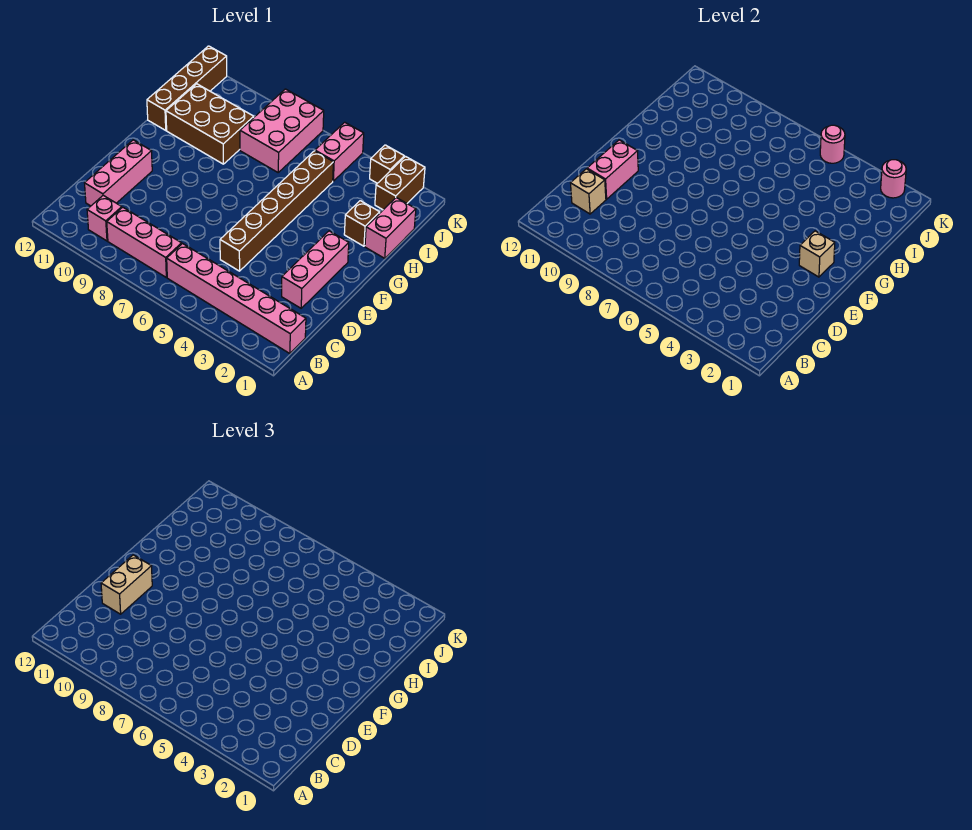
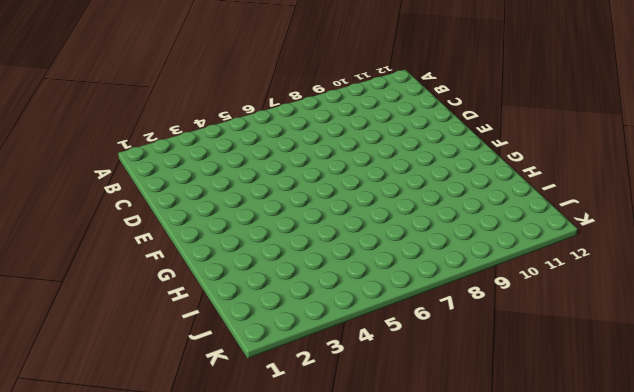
none -> pink 1x6 brick [167,244,306,354]
none -> pink 1x3 brick [107,207,182,277]
none -> pink 1x1 brick [87,195,122,241]

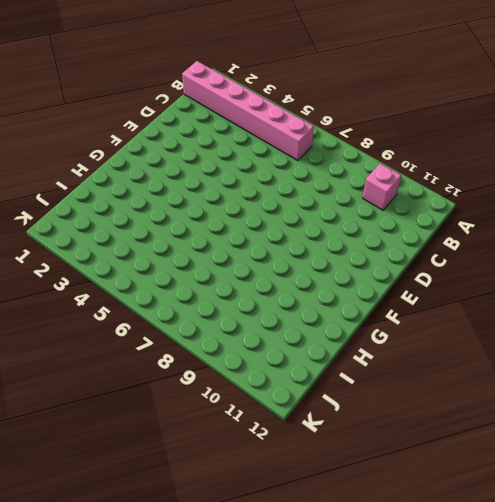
none -> pink 1x3 brick [107,207,182,277]
none -> pink 1x3 brick [85,140,152,206]
none -> pink 1x3 brick [282,231,349,308]

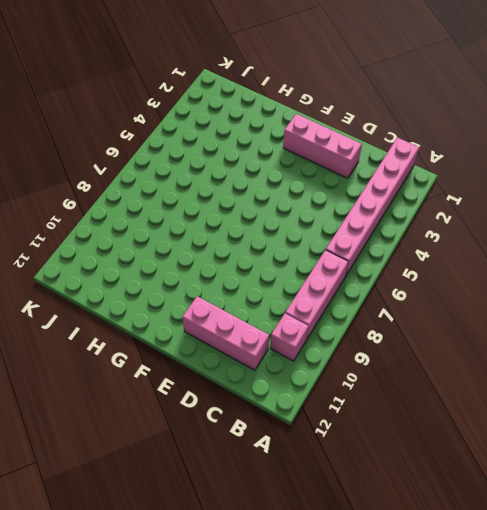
none -> brown 1x6 brick [220,151,333,271]
none -> pink 1x2 brick [365,198,416,258]
none -> brown 1x1 brick [344,201,380,246]

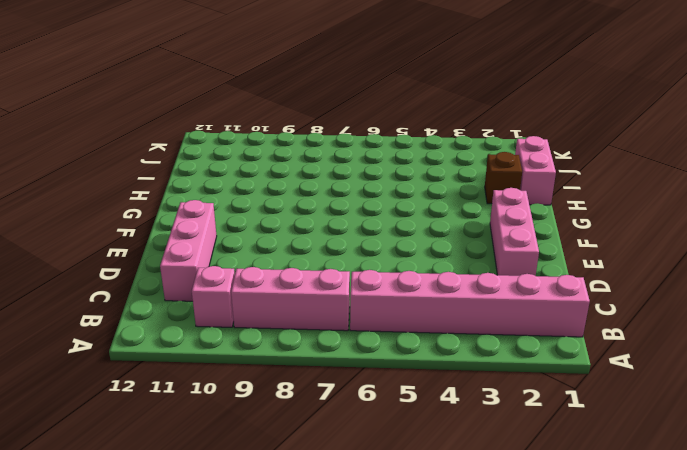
none -> brown 1x6 brick [220,151,333,271]
none -> brown 2x3 brick [166,84,254,164]
none -> brown 1x4 brick [147,46,227,130]

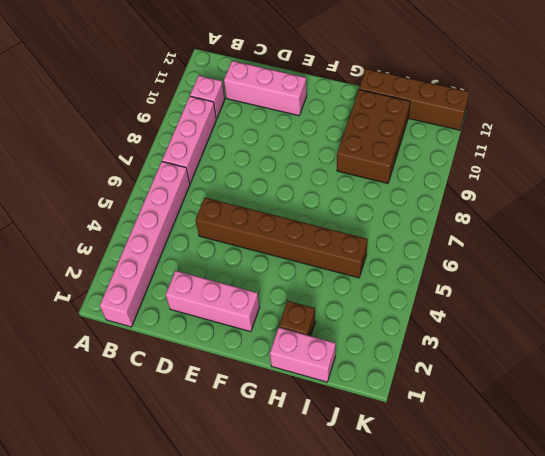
none -> pink 2x3 brick [240,89,324,172]
none -> brown 1x2 brick [375,157,425,210]
none -> pink 1x2 brick [315,122,364,181]

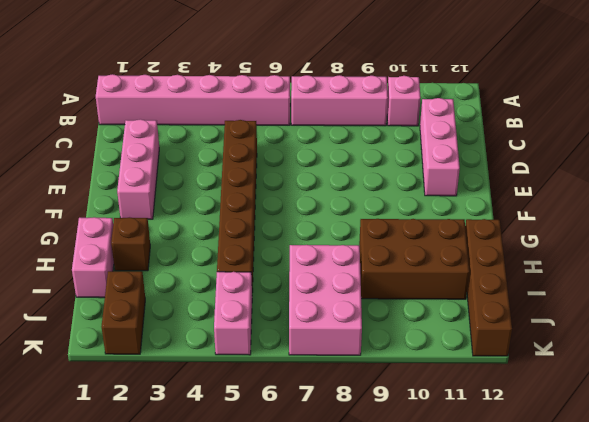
none -> brown 1x1 brick [370,145,404,183]
none -> tan 1x1 brick [571,169,606,214]
none -> pink 1x2 brick [587,140,638,199]

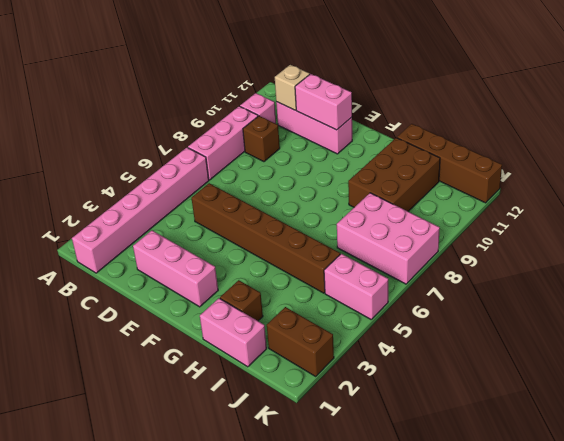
brown 1x1 brick [243,116,280,162] -> brown 1x1 brick moved to [370,145,404,183]
none -> tan 1x1 brick [799,231,835,277]
none -> pink 1x1 round brick [881,160,906,198]
none -> pink 1x1 round brick [820,125,845,163]

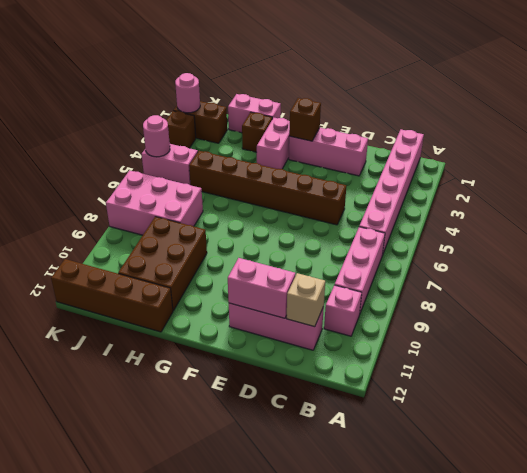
brown 1x1 brick [289,98,321,141] -> tan 1x1 brick [799,231,835,277]
pink 1x2 brick [257,118,290,169] -> none
none -> tan 1x2 brick [101,555,152,614]

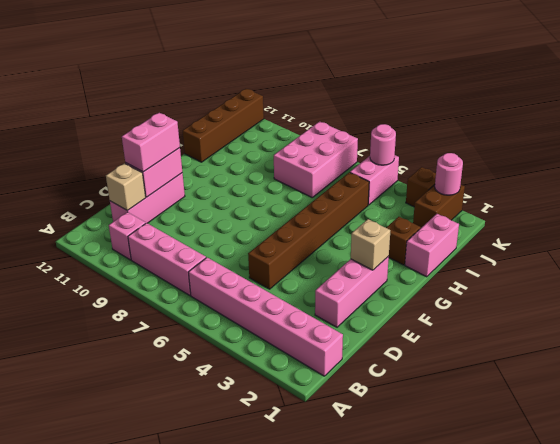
pink 1x2 brick [122,113,180,172] -> tan 1x2 brick [101,555,152,614]
none -> brown 2x3 brick [166,84,254,164]

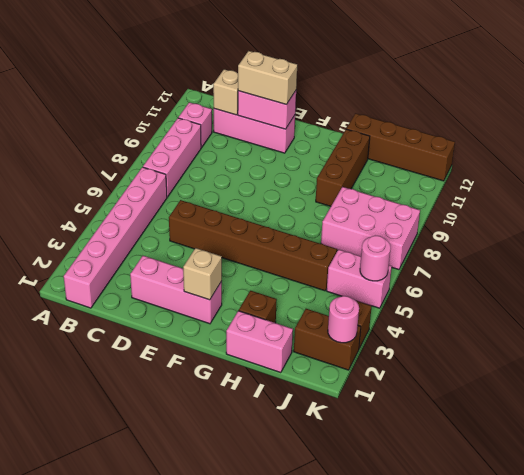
brown 1x3 brick [316,129,370,206] -> brown 2x3 brick [166,84,254,164]

